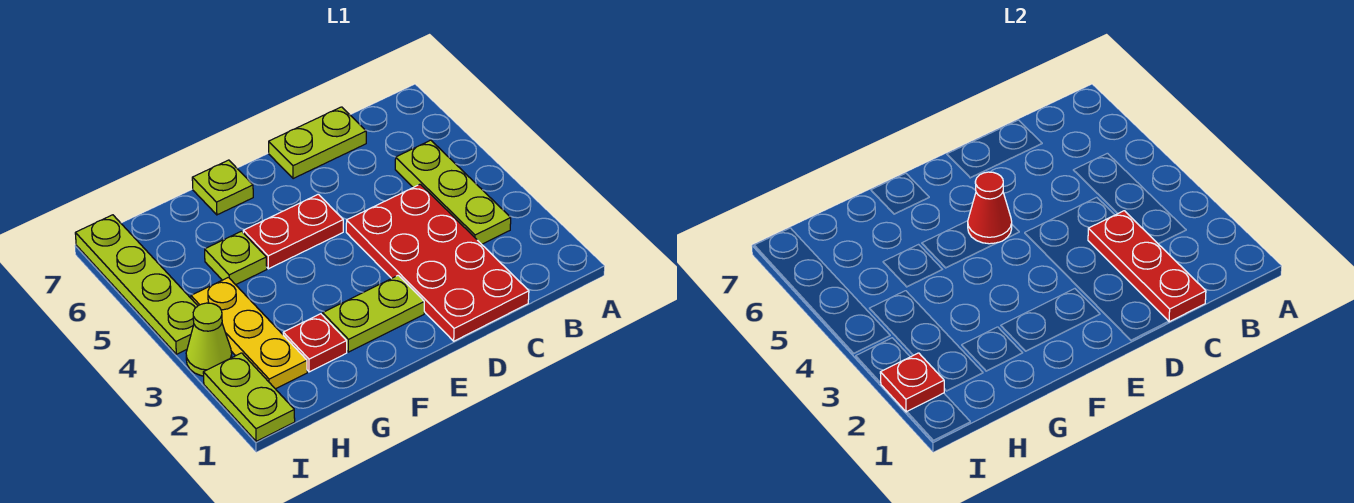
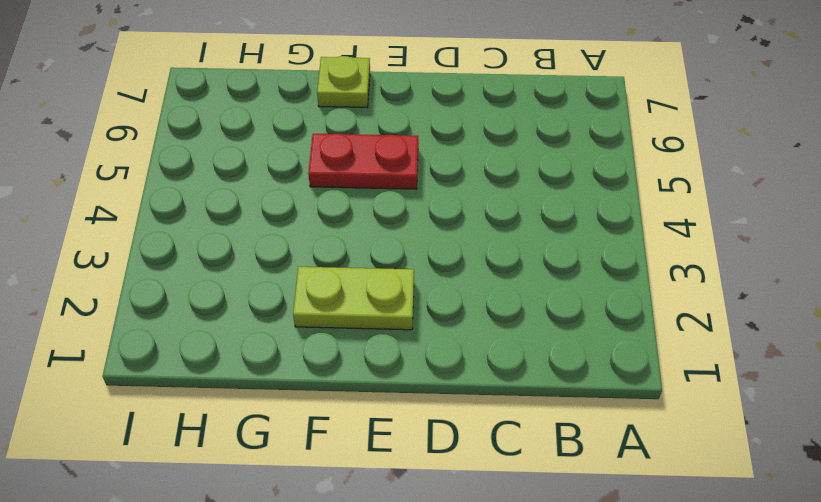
none -> lime 1x3 plate [395,140,511,244]
none -> red 2x4 plate [346,184,529,341]
none -> lime 1x2 plate [269,107,366,179]

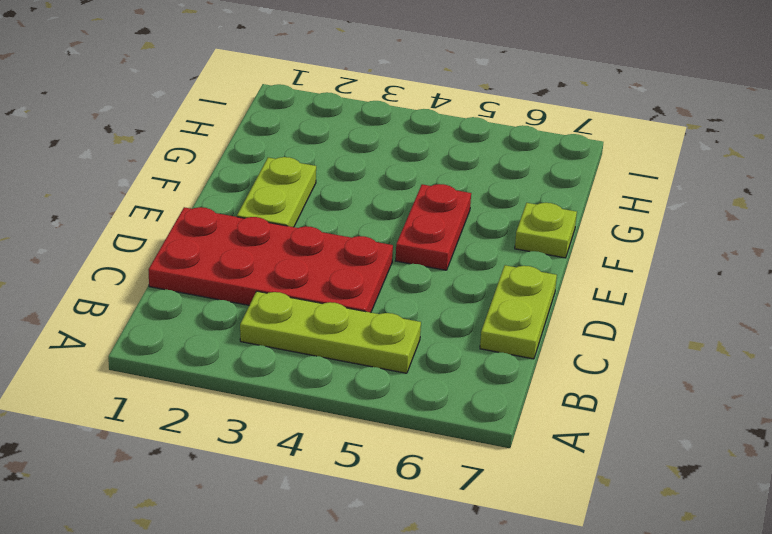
none -> red 1x1 plate [283,314,347,372]
none -> lime 1x1 plate [205,231,267,285]
none -> yellow 1x3 plate [191,277,307,389]

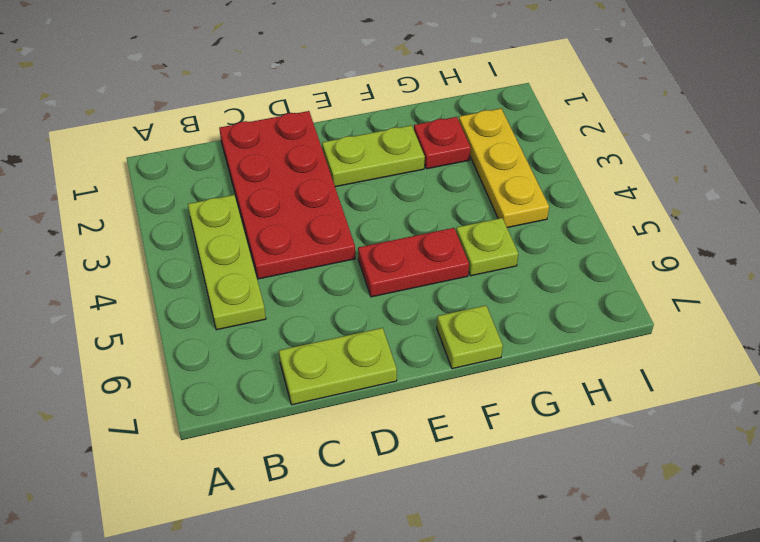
none -> lime 1x2 plate [203,353,295,441]
none -> lime 1x1 cone [186,303,232,376]
none -> lime 1x4 plate [75,215,198,354]

